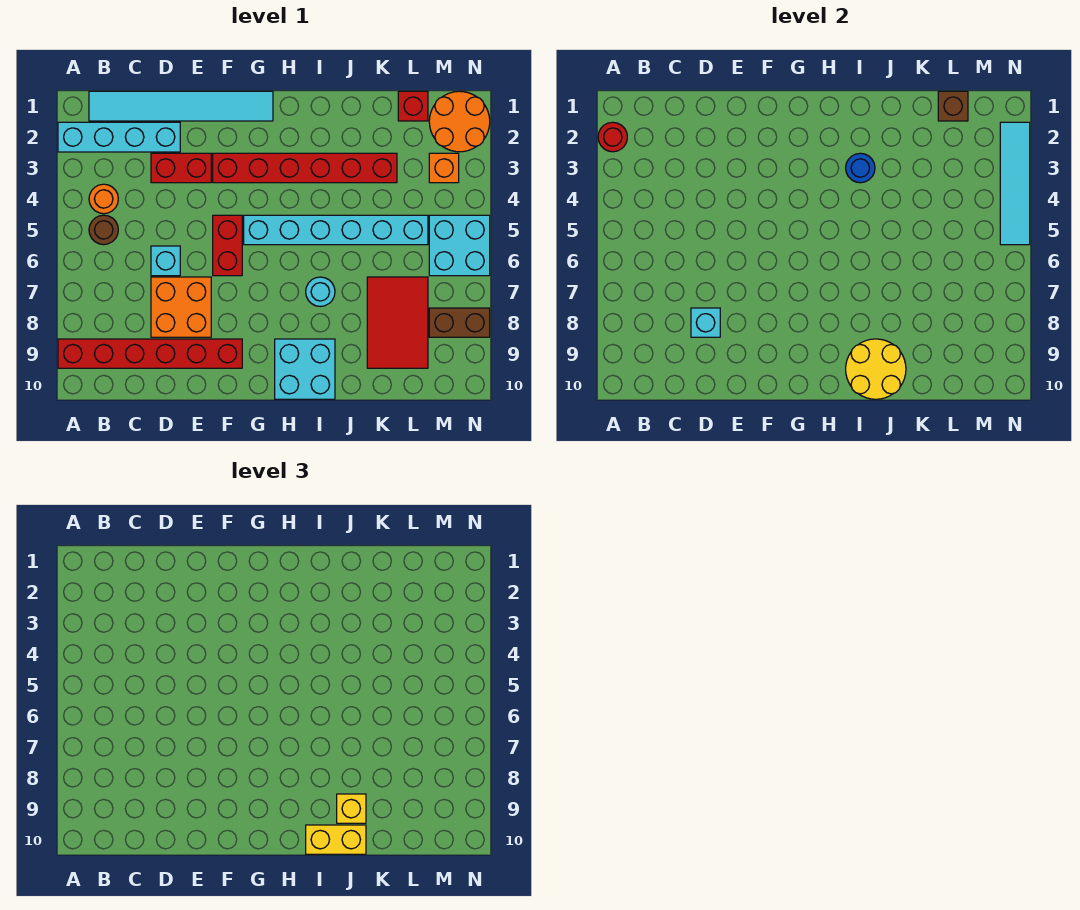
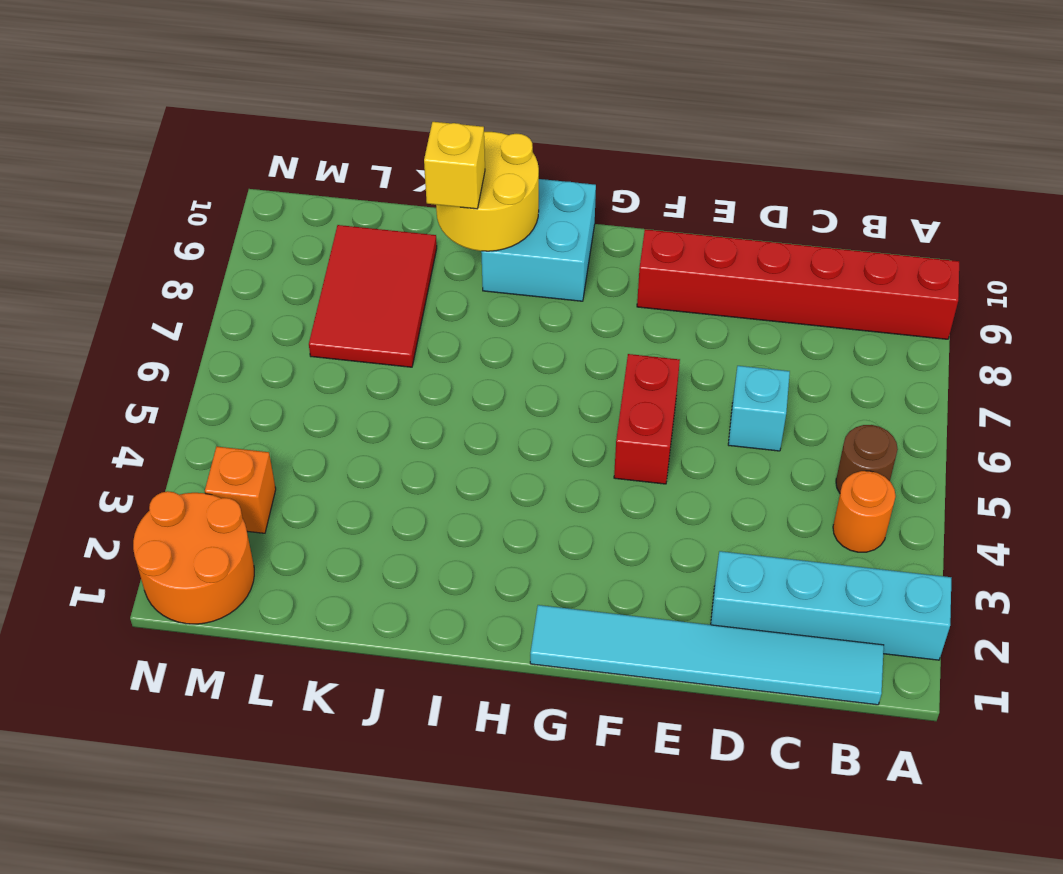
none -> red 1x2 brick [151,153,211,183]
none -> orange 2x2 brick [151,277,211,337]
none -> red 1x6 brick [213,153,397,183]

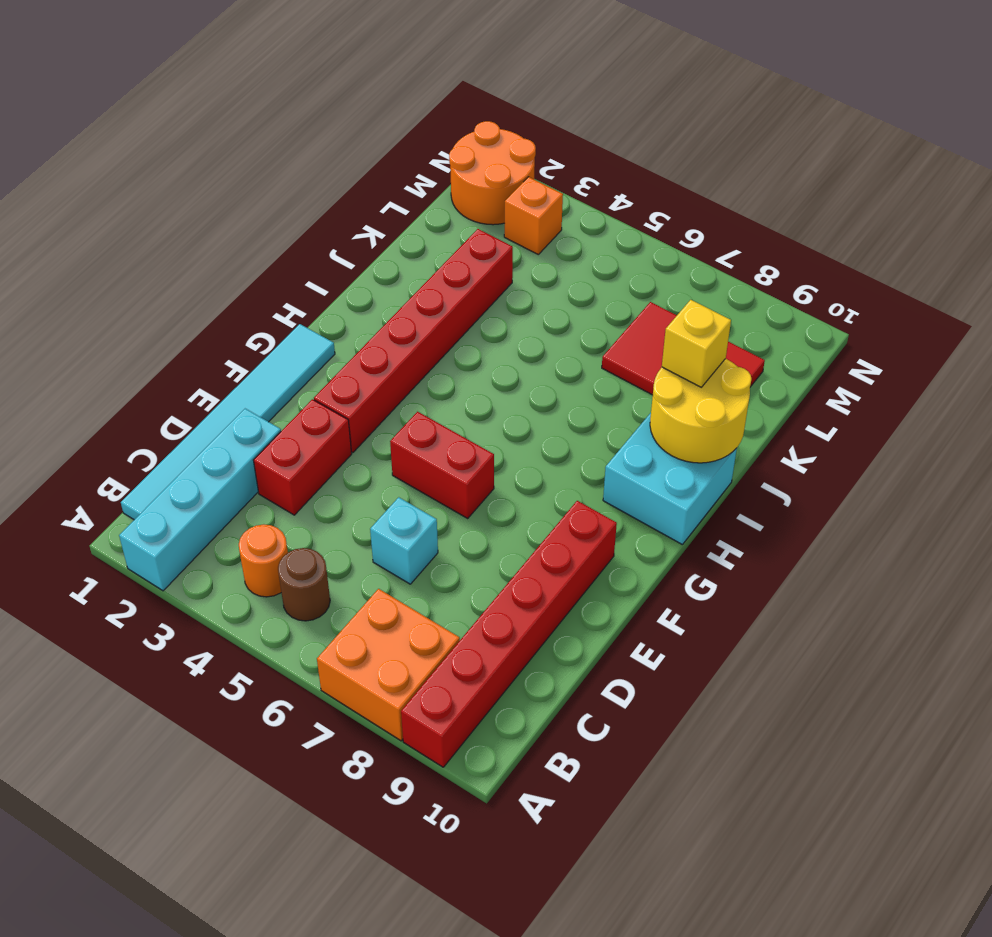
orange 2x2 brick [317,589,460,741] -> orange 2x2 brick moved to [151,277,211,337]
none -> cyan 1x6 brick [244,215,428,245]
none -> cyan 1x1 round brick [306,277,335,307]
none -> red 1x1 brick [398,91,428,121]

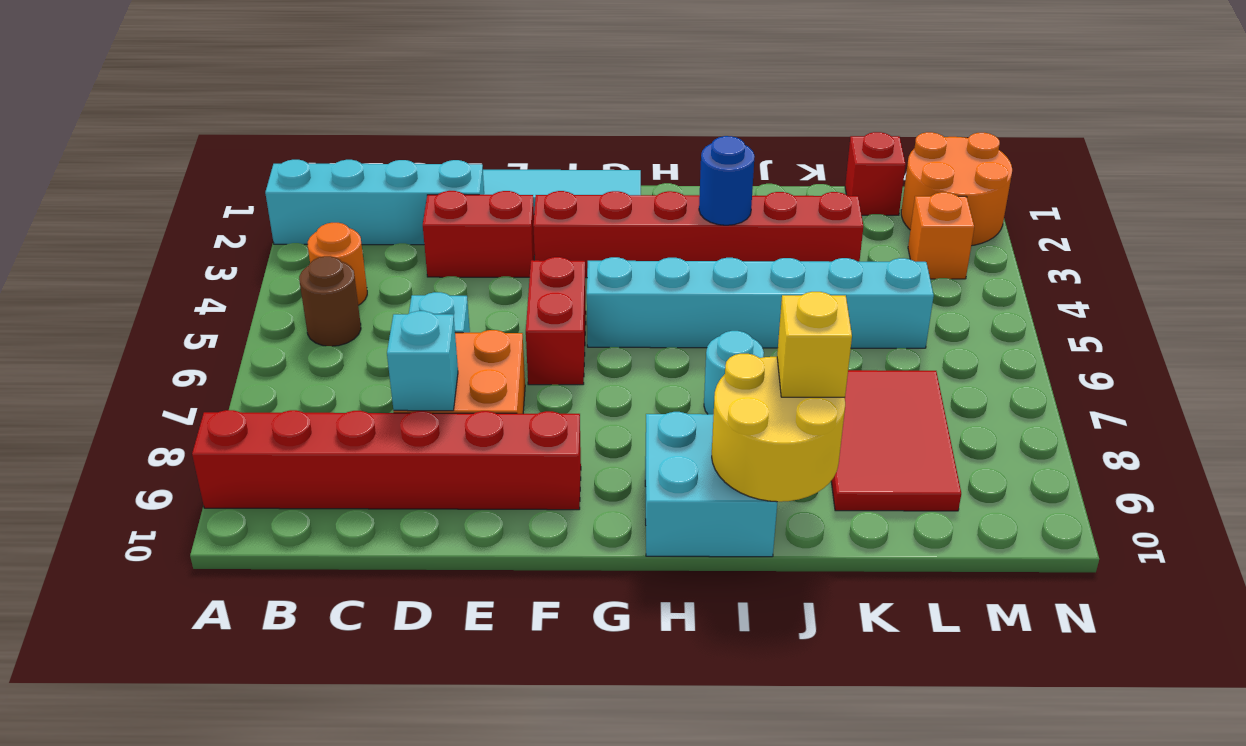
none -> cyan 2x2 brick [429,215,490,276]
none -> brown 1x2 brick [429,308,490,337]
none -> red 1x1 round brick [598,122,627,152]

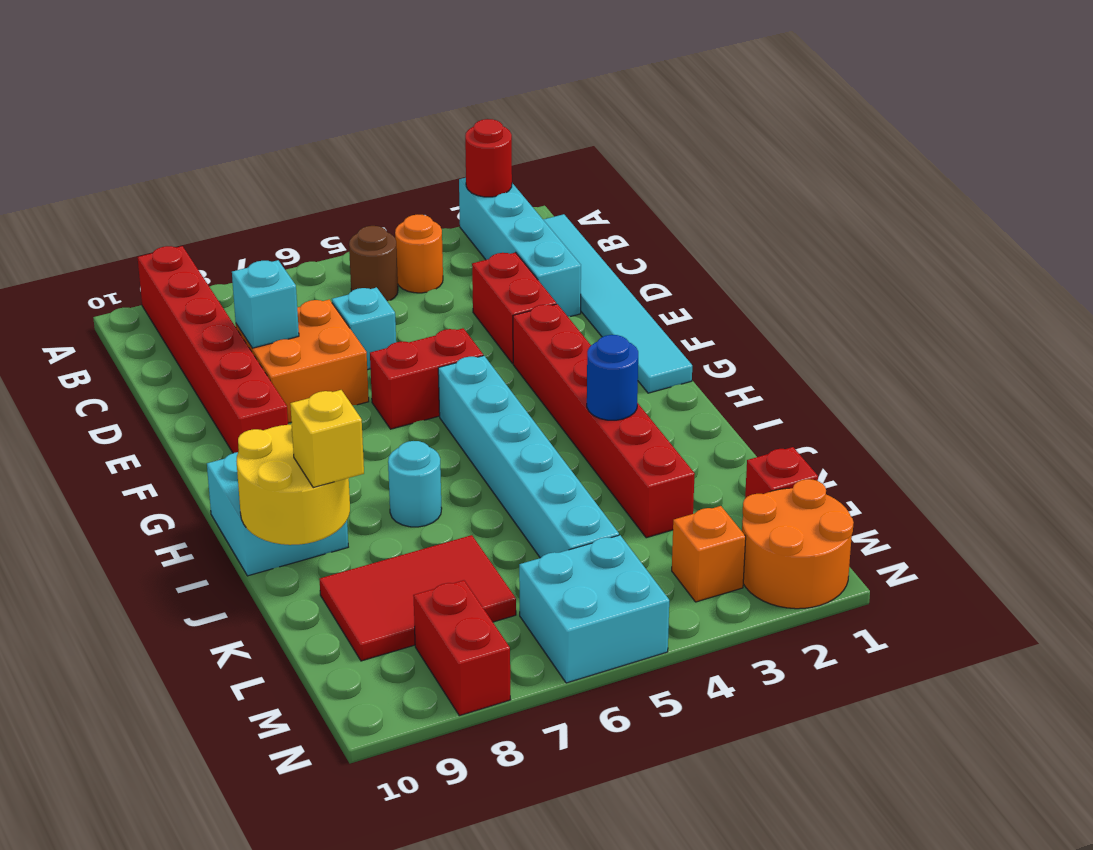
red 1x2 brick [413,580,511,716] -> brown 1x2 brick [429,308,490,337]
none -> brown 1x1 brick [938,91,968,121]
none -> cyan 1x4 tile [1000,122,1030,245]
none -> yellow 1x2 brick [306,825,366,854]

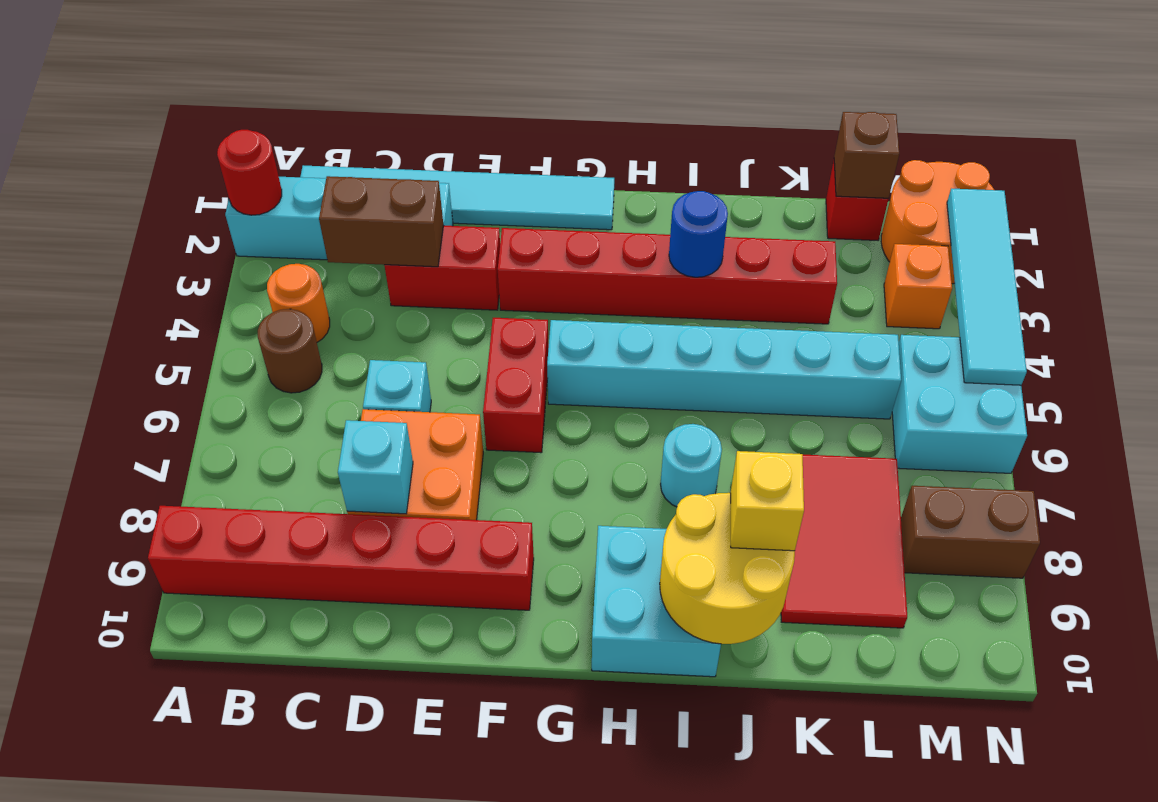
brown 1x2 brick [319,176,443,267] -> none
none -> yellow 1x2 brick [306,825,366,854]

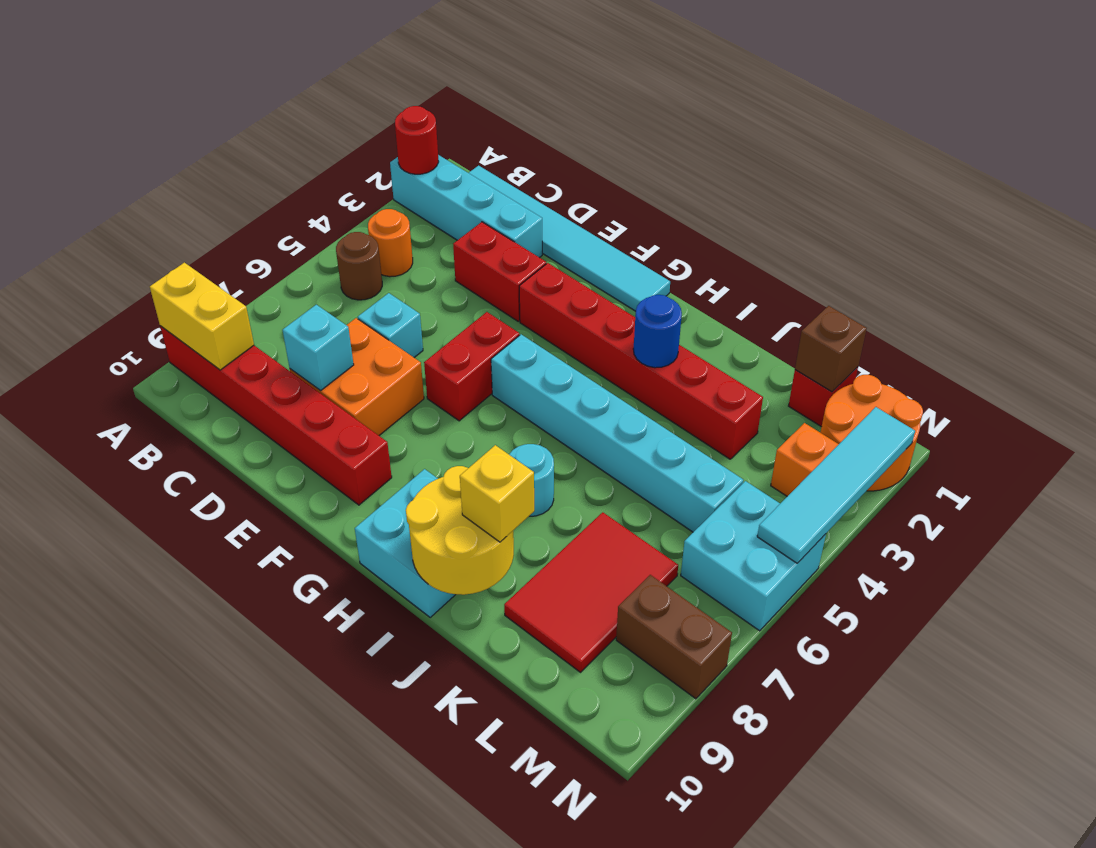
yellow 1x2 brick [150,263,254,370] -> yellow 1x2 brick moved to [306,825,366,854]

